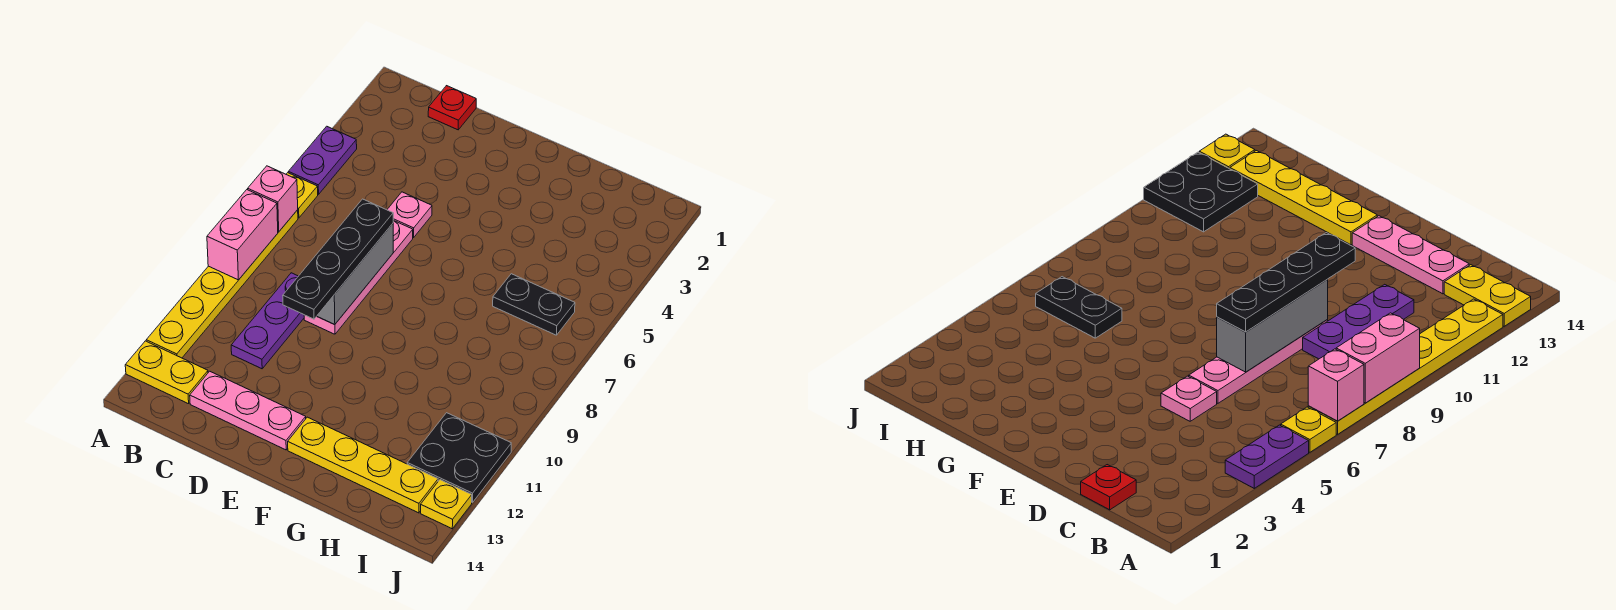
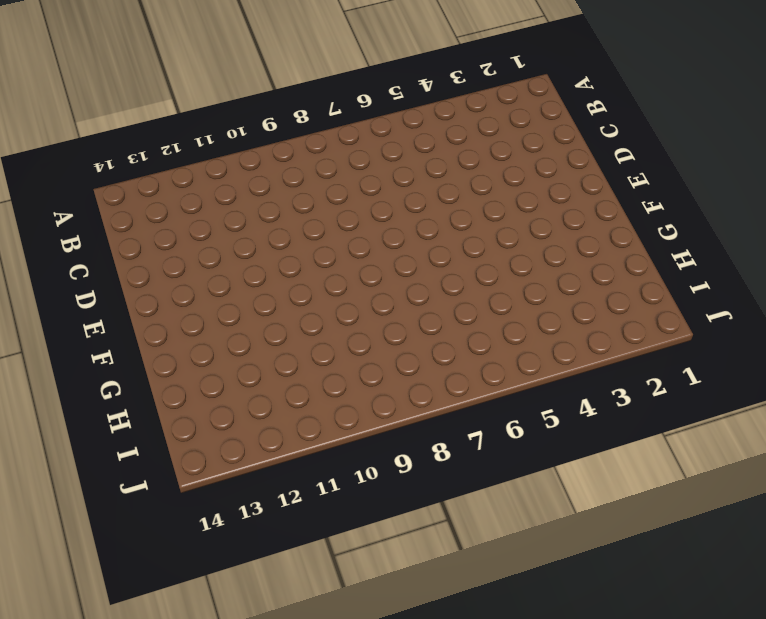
none -> purple 1x2 plate [288,126,357,194]
none -> yellow 1x1 plate [286,173,318,218]
none -> yellow 1x6 plate [146,210,298,358]

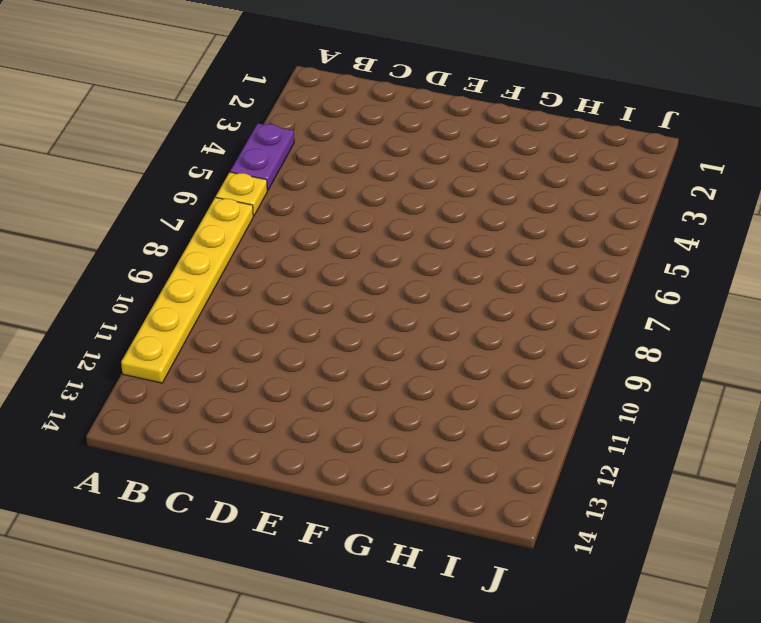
none -> yellow 1x2 plate [125,341,208,404]
none -> red 1x1 plate [428,86,476,130]
none -> purple 1x3 plate [231,273,304,369]

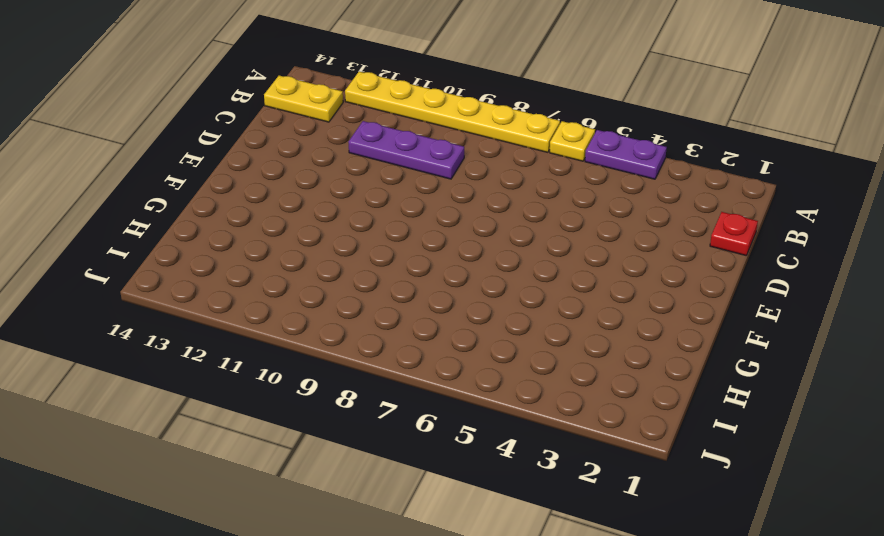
yellow 1x2 plate [264,76,343,122] -> yellow 1x2 plate turned to [125,341,208,404]
none -> pink 1x3 plate [190,371,306,450]
none -> pink 1x1 plate [387,192,432,237]
none -> pink 1x4 plate [304,220,413,334]

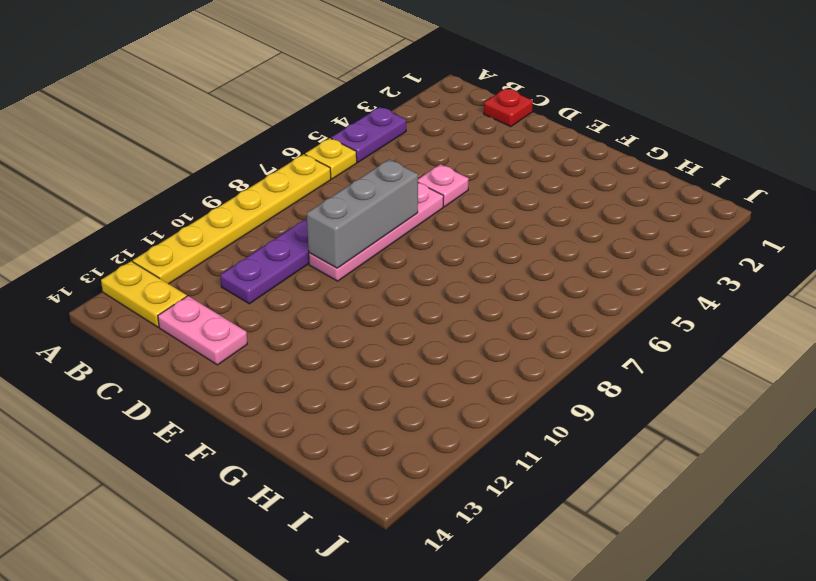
pink 1x2 plate [158,296,247,365] -> pink 1x3 plate [190,371,306,450]
none -> yellow 1x4 plate [288,417,438,513]
none -> black 1x2 plate [493,274,575,335]
none -> black 2x2 plate [407,413,511,503]

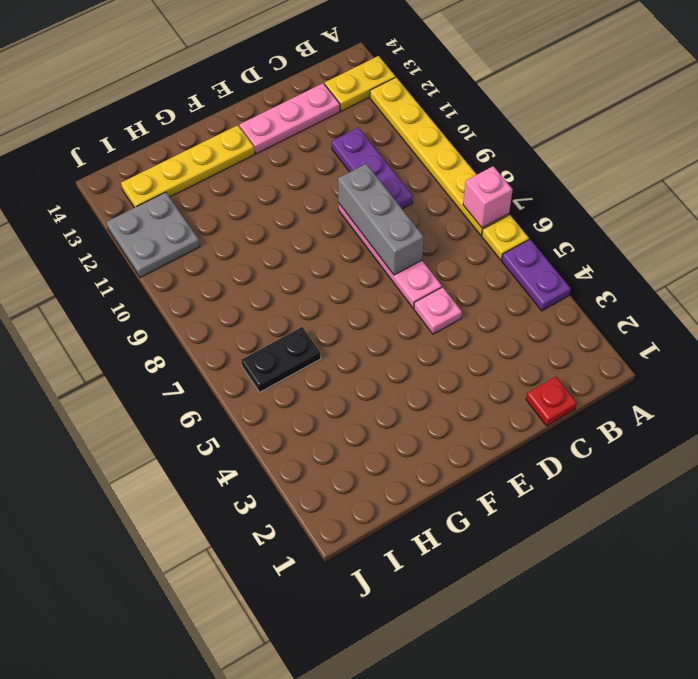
grey 2x2 plate [107,192,200,277] -> black 2x2 plate [407,413,511,503]
none -> yellow 1x1 plate [420,480,472,529]
none -> pink 1x2 brick [207,190,278,280]
none -> black 1x4 plate [283,199,393,319]

